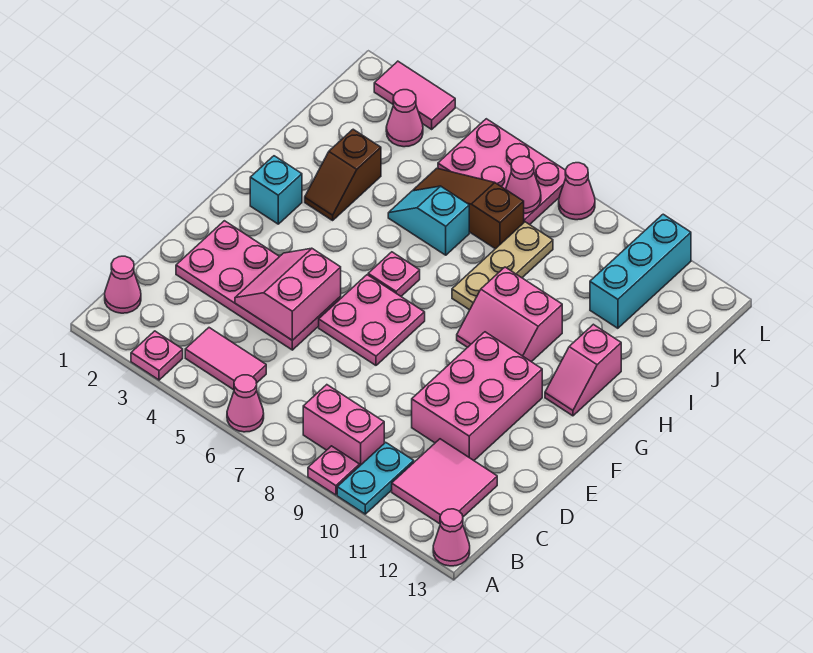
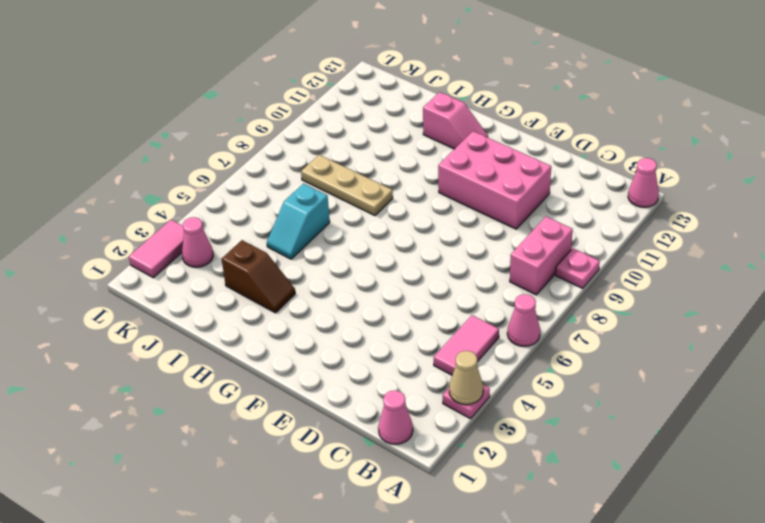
tan 1x1 cone [449,351,483,405] -> none
none -> cyan 1x2 plate [337,442,414,514]
none -> pink 2x2 tile [392,439,497,524]
none -> pink 2x4 plate [176,221,341,350]

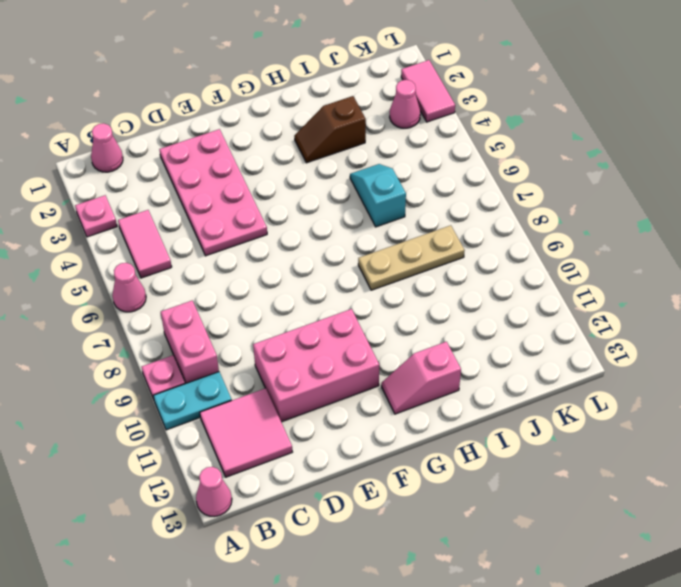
none -> pink 2x2 plate [319,275,425,365]
none -> cyan 1x1 brick [250,156,302,224]
none -> pink 1x1 plate [368,252,420,296]

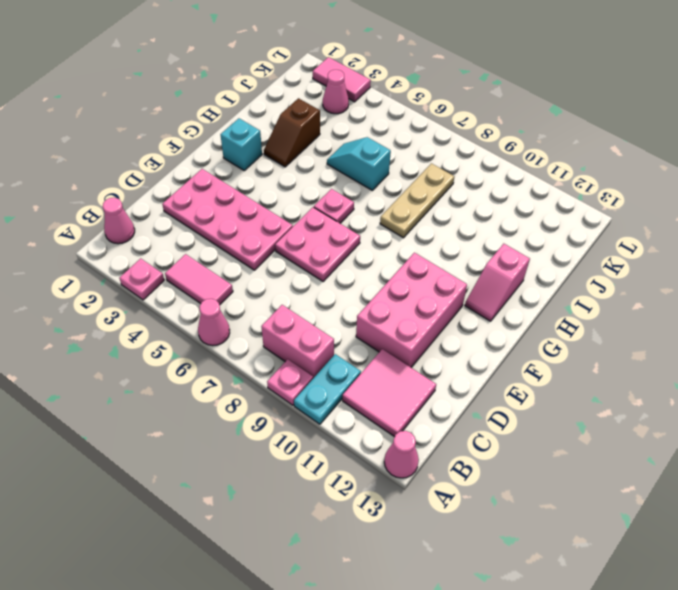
none -> pink 2x2 slope [457,267,562,362]
none -> brown 1x3 slope [413,168,524,249]
none -> cyan 1x3 brick [590,214,691,328]

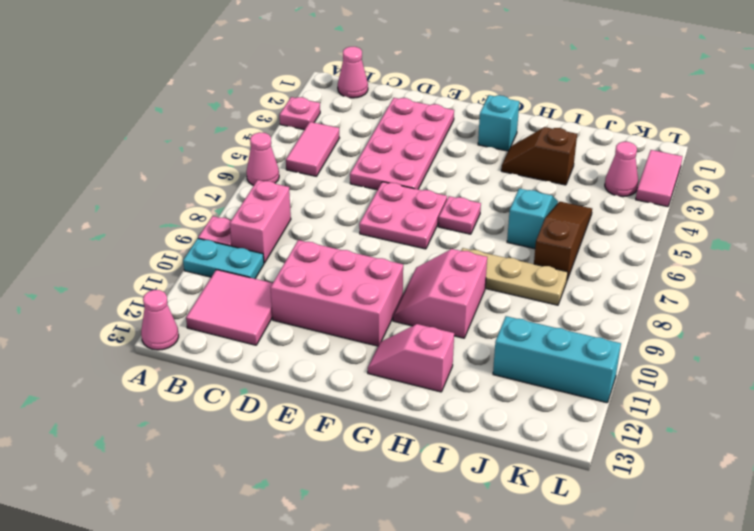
none -> pink 2x3 plate [438,119,566,225]
none -> pink 1x1 cone [559,163,595,220]
none -> pink 2x2 slope [235,248,341,340]

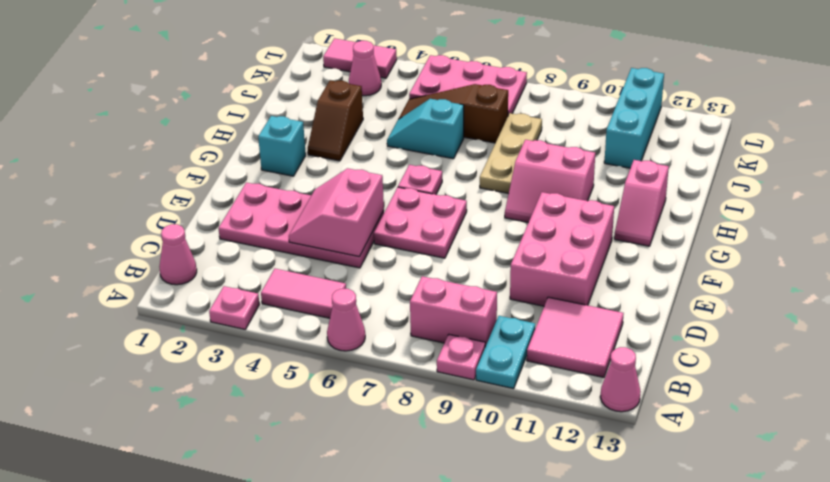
none -> pink 1x1 cone [559,163,595,220]
none -> pink 1x1 cone [506,156,541,213]

